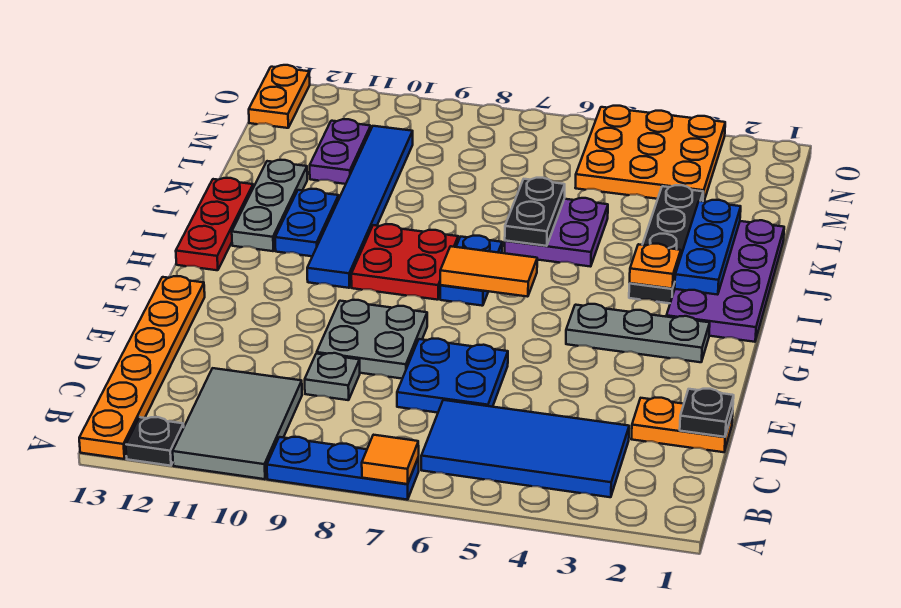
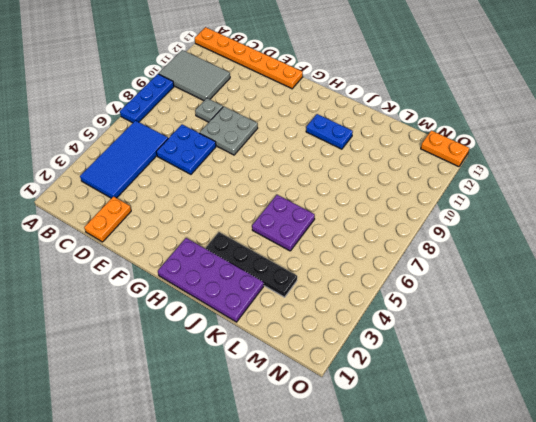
none -> black 1x1 plate [126,417,184,466]
none -> grey 1x3 plate [566,304,710,362]
none -> blue 1x2 plate [440,236,502,306]

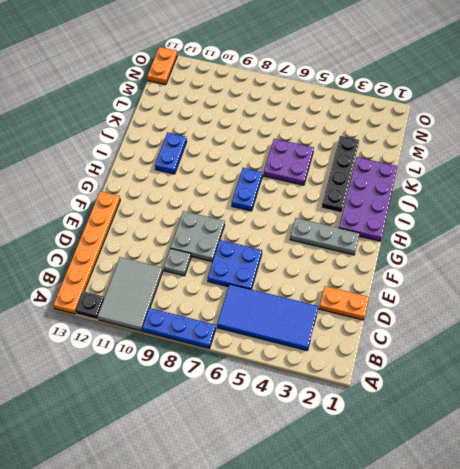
none -> red 2x2 plate [351,224,458,300]
none -> blue 1x6 tile [307,126,413,288]
none -> red 1x3 plate [176,178,253,270]

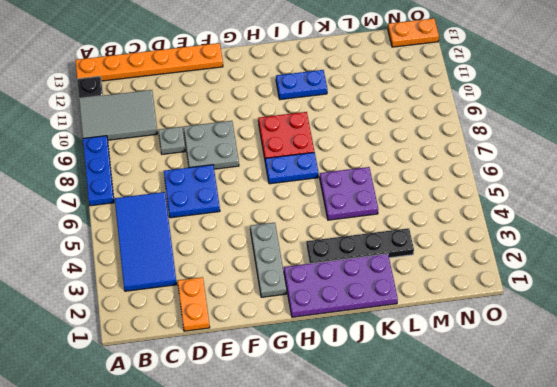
none -> blue 1x6 tile [307,126,413,288]
none -> red 1x3 plate [176,178,253,270]
none -> grey 1x3 plate [232,160,307,251]

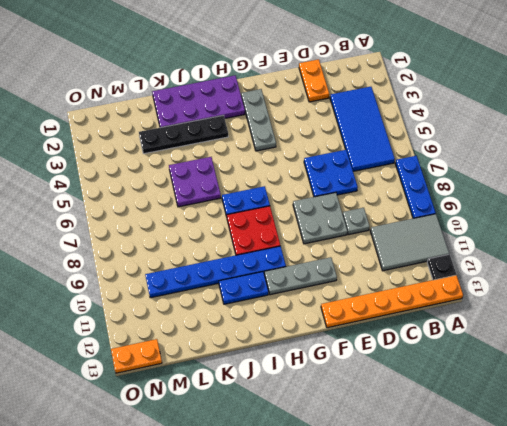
grey 1x3 plate [264,257,337,295] -> grey 1x3 plate moved to [232,160,307,251]
blue 1x6 plate [145,246,286,298] -> blue 1x6 tile [307,126,413,288]
none -> red 1x3 plate [176,178,253,270]
none -> purple 1x2 plate [310,119,371,184]
none -> orange 3x3 plate [575,106,725,201]

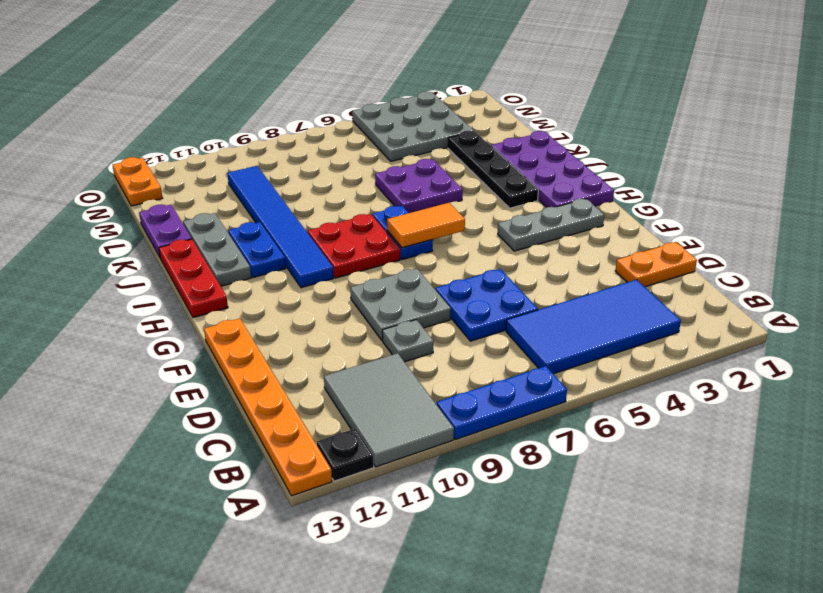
purple 1x2 plate [139,204,192,257] -> purple 1x2 plate moved to [310,119,371,184]
grey 3x3 plate [353,91,474,161] -> orange 3x3 plate [575,106,725,201]
none -> orange 1x1 tile [362,435,419,484]
none -> black 1x1 plate [680,389,734,437]
none -> blue 1x3 plate [675,200,741,295]

